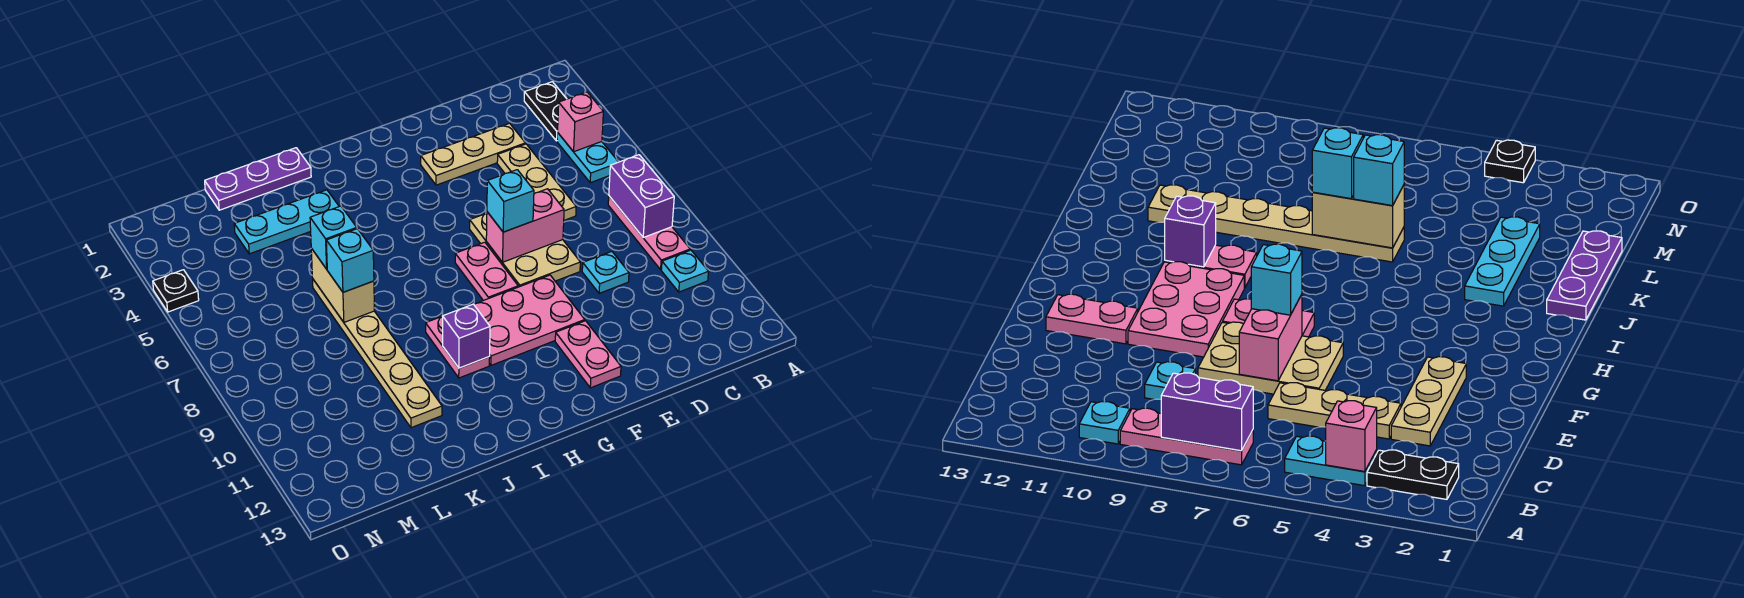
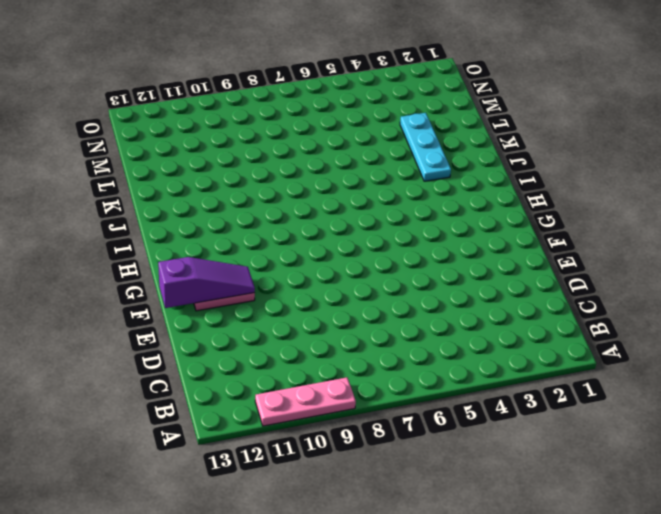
pink 1x3 plate [255,377,356,426] -> pink 1x3 plate moved to [608,196,690,269]
purple 1x3 slope [158,257,255,308] -> none
none -> black 1x2 plate [524,82,566,141]
none -> cyan 1x2 plate [557,133,618,183]
none -> cyan 1x1 plate [661,250,709,292]

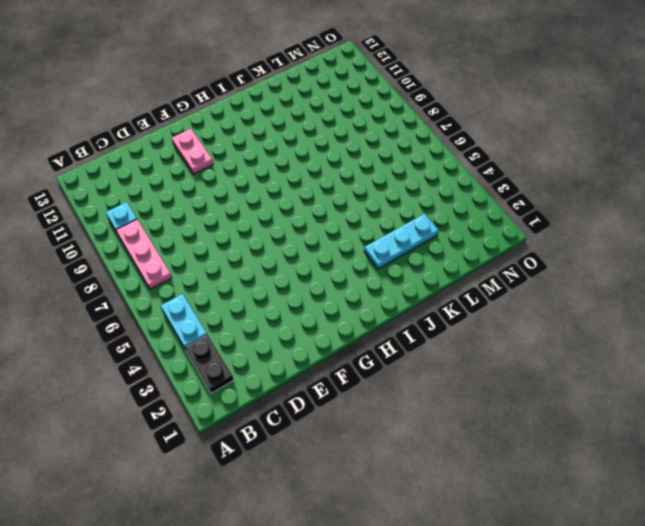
none -> tan 1x3 plate [421,123,525,185]
none -> tan 1x3 plate [497,144,576,220]
none -> cyan 1x1 plate [582,252,629,293]

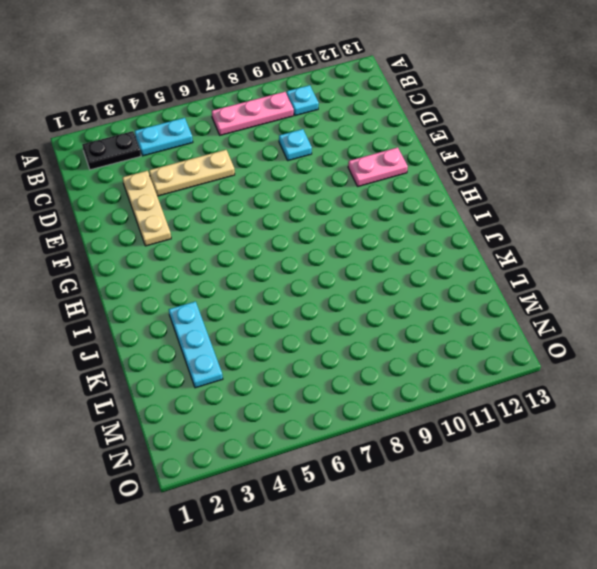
none -> tan 2x3 plate [470,213,580,287]
none -> pink 2x3 plate [474,275,585,365]
none -> pink 1x2 plate [455,242,518,301]

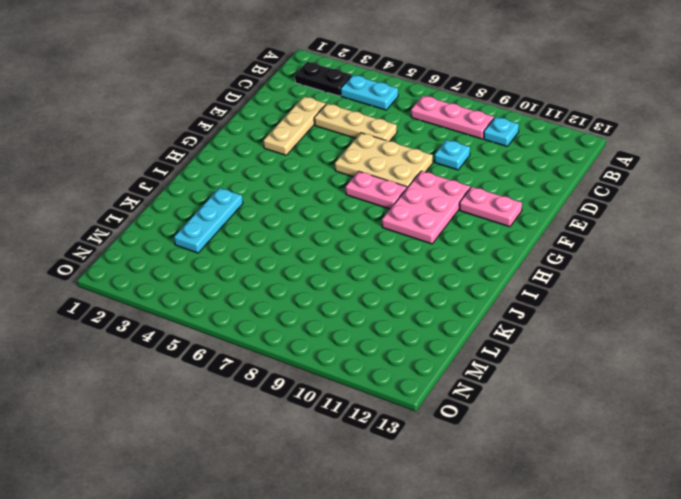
none -> pink 1x2 plate [426,316,490,378]
none -> purple 1x3 plate [205,148,311,210]
none -> tan 1x6 plate [313,280,442,428]

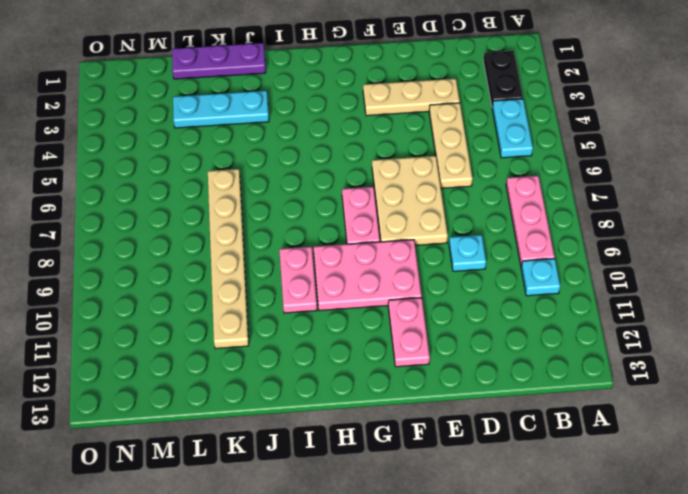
none -> black 1x1 plate [153,270,199,312]
none -> pink 1x1 brick [558,92,603,152]
none -> purple 1x2 brick [609,155,674,237]

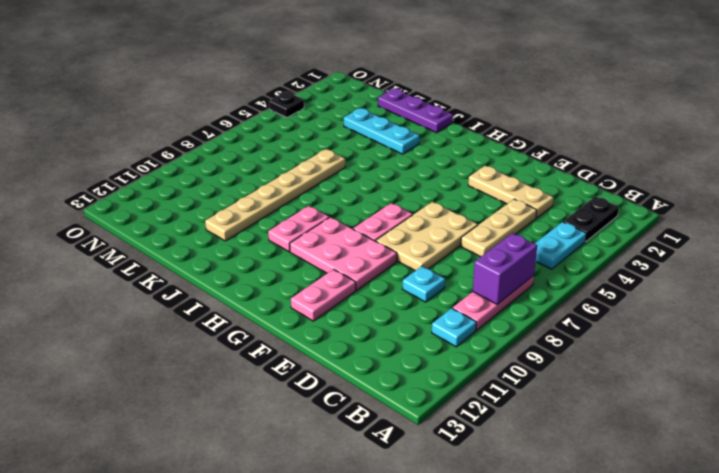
none -> pink 1x1 brick [558,92,603,152]
none -> pink 1x2 brick [486,189,564,262]
none -> purple 1x1 brick [443,304,490,368]

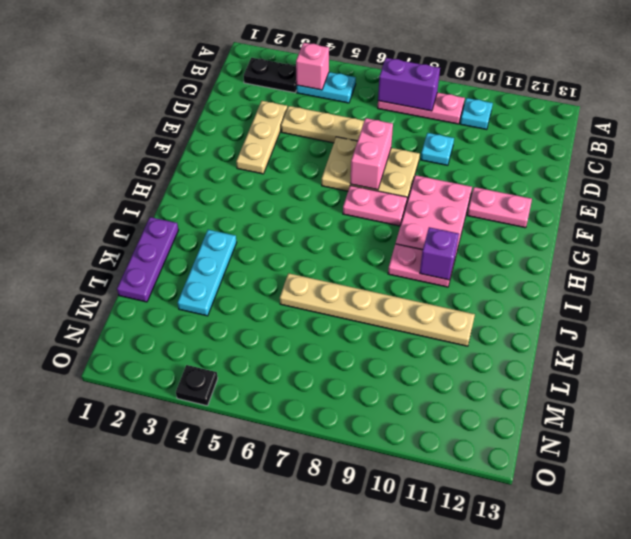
none -> tan 1x2 brick [311,248,375,322]
none -> cyan 1x1 brick [487,170,534,232]
none -> cyan 1x1 brick [310,206,357,269]

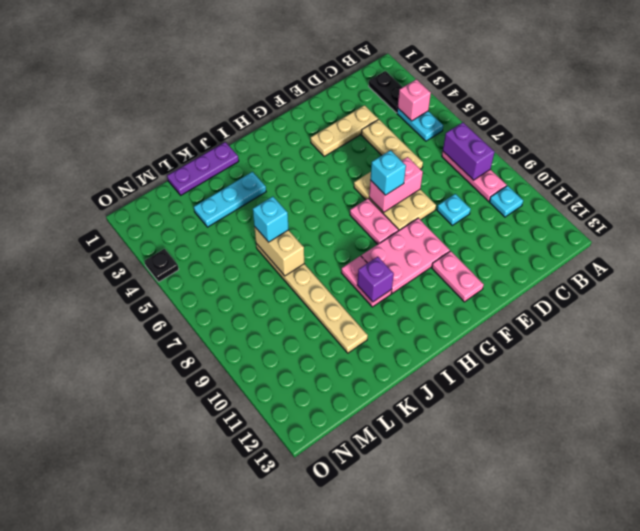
none -> cyan 1x1 brick [326,229,374,292]

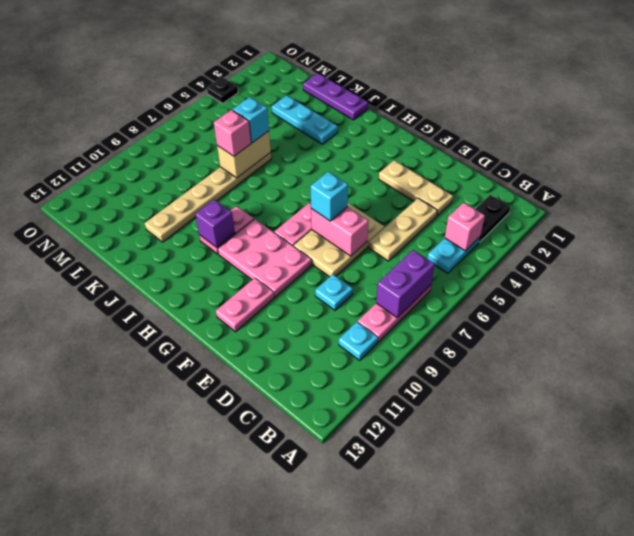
pink 1x1 brick [214,110,251,156] -> cyan 1x1 brick [326,229,374,292]

